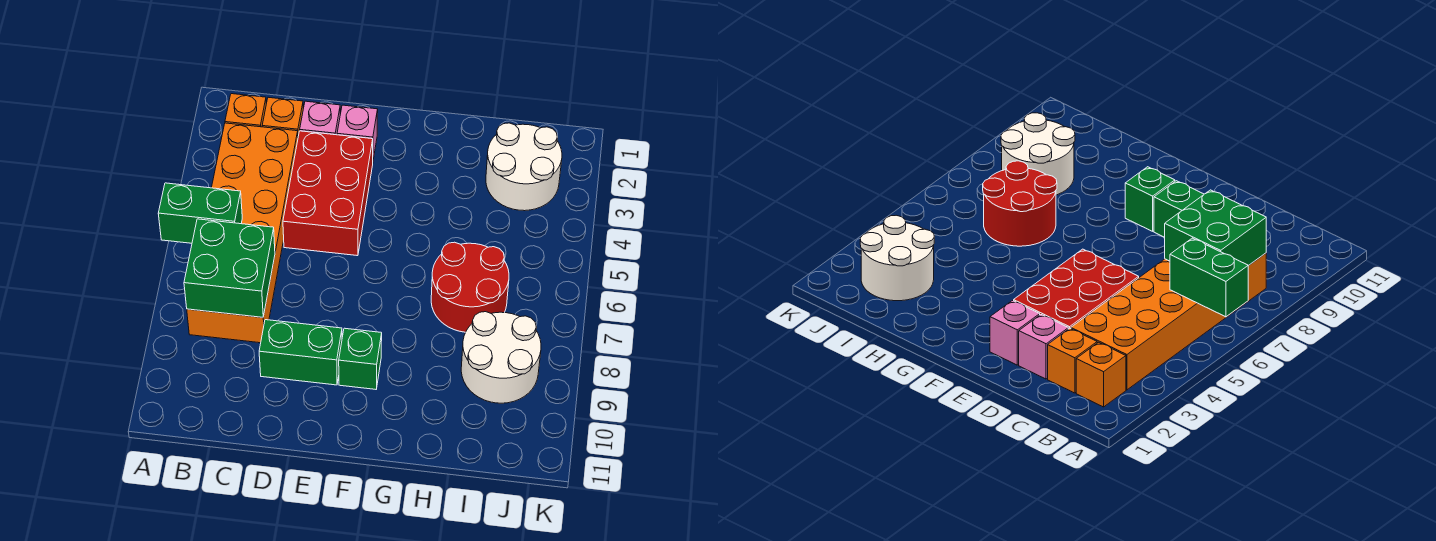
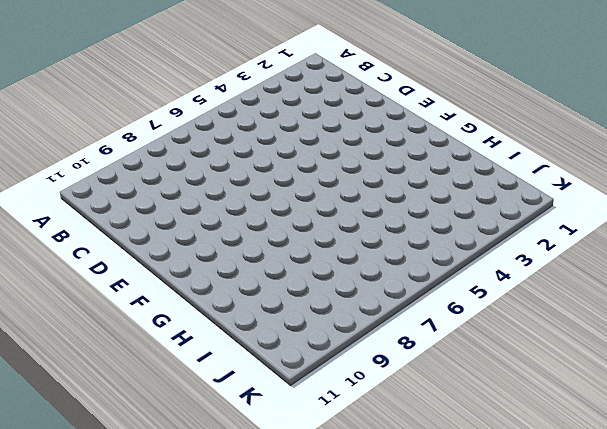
none -> orange 1x1 brick [225,94,266,127]
none -> orange 2x6 brick [187,123,298,343]
none -> orange 1x1 brick [262,97,303,136]

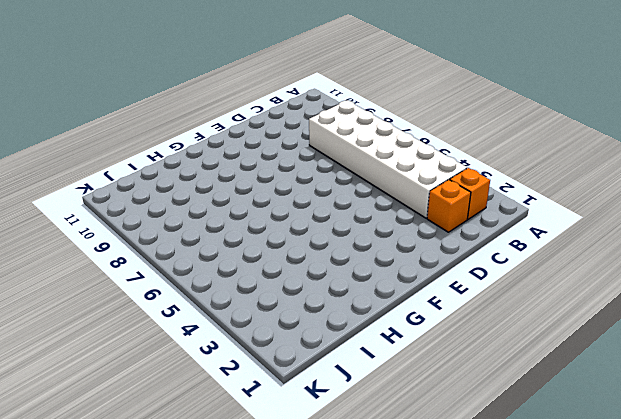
white 2x6 brick [309,101,467,218] -> orange 2x6 brick [187,123,298,343]
none -> pink 1x1 brick [300,101,340,135]
none -> red 2x3 brick [283,131,373,256]
none -> green 1x2 brick [259,320,342,385]

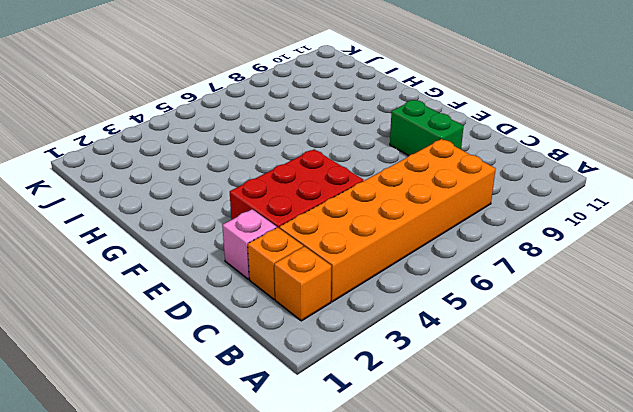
none -> pink 1x1 brick [337,105,378,159]
none -> green 1x1 brick [339,328,382,389]
none -> red 2x2 round brick [431,242,509,332]

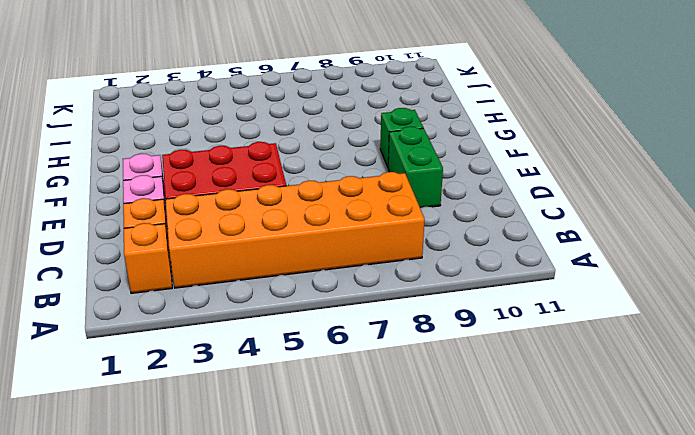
none -> red 2x2 round brick [431,242,509,332]
none -> white 2x2 round brick [486,123,562,211]
none -> white 2x2 round brick [461,312,541,403]

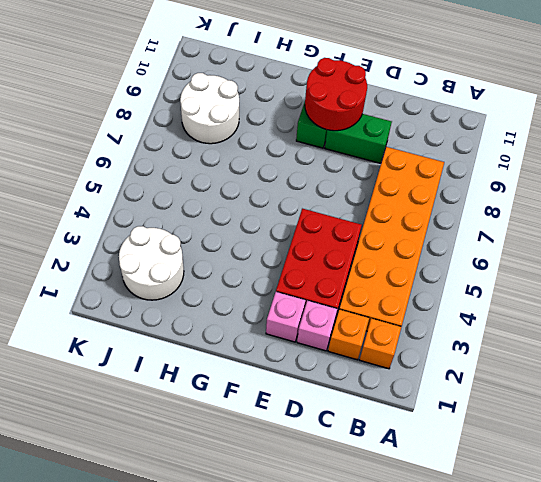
red 2x2 round brick [305,58,367,131] -> red 2x2 round brick moved to [431,242,509,332]
none -> green 1x2 brick [158,183,242,243]
none -> green 2x2 brick [184,219,275,317]

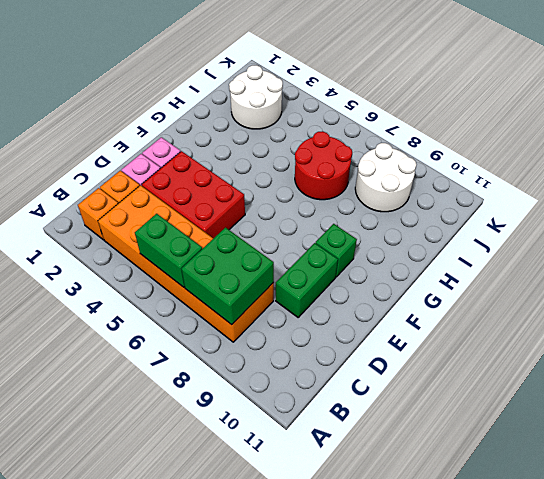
green 1x2 brick [135,214,202,287] -> green 1x2 brick turned to [158,183,242,243]

